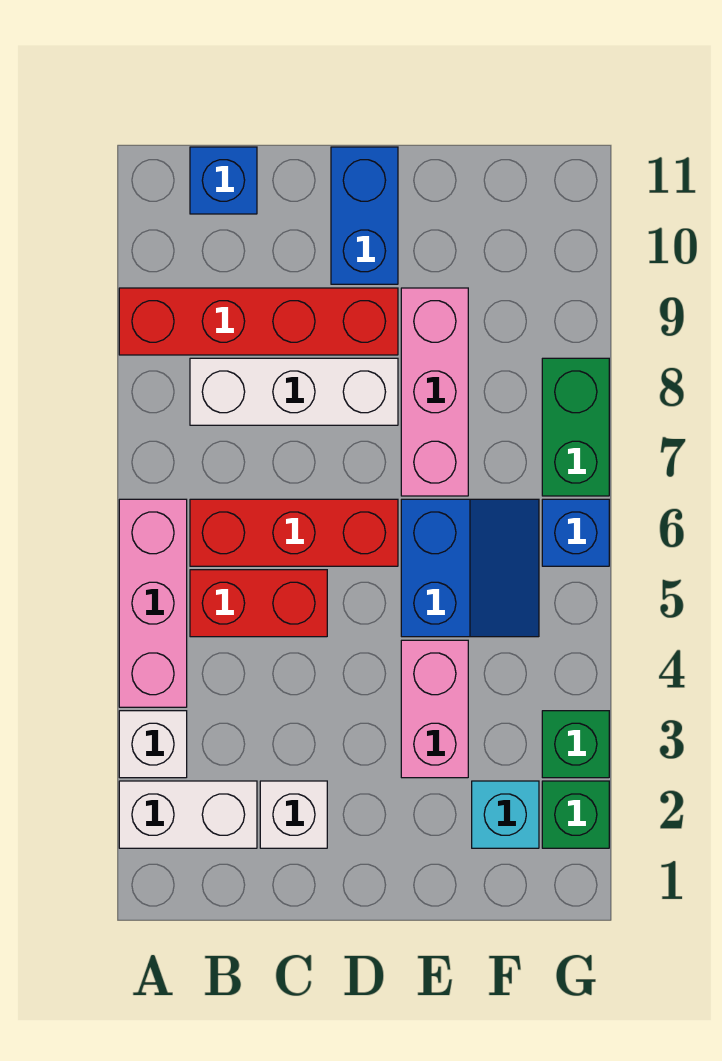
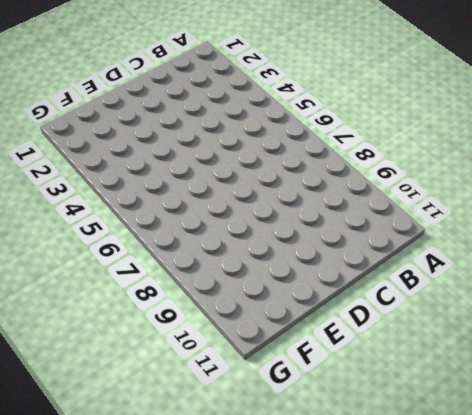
none -> white 1x2 brick [119,781,257,848]
none -> white 1x1 brick [119,711,187,778]
none -> pink 1x3 brick [119,499,187,707]

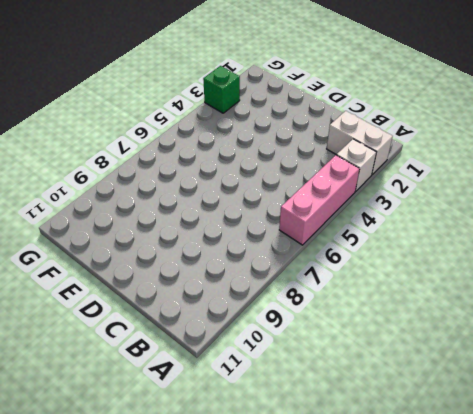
none -> red 1x4 brick [119,288,398,355]
none -> red 1x2 brick [190,570,327,637]
none -> red 1x3 brick [190,499,398,566]

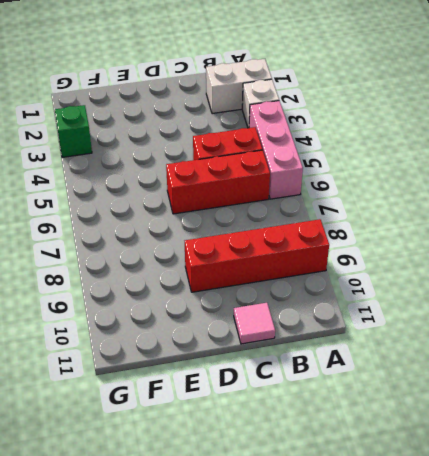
pink 1x1 tile [234,303,275,344] -> none
none -> white 1x3 brick [190,358,398,425]
none -> blue 1x1 brick [190,147,257,214]
none -> white 1x1 brick [260,781,327,848]

